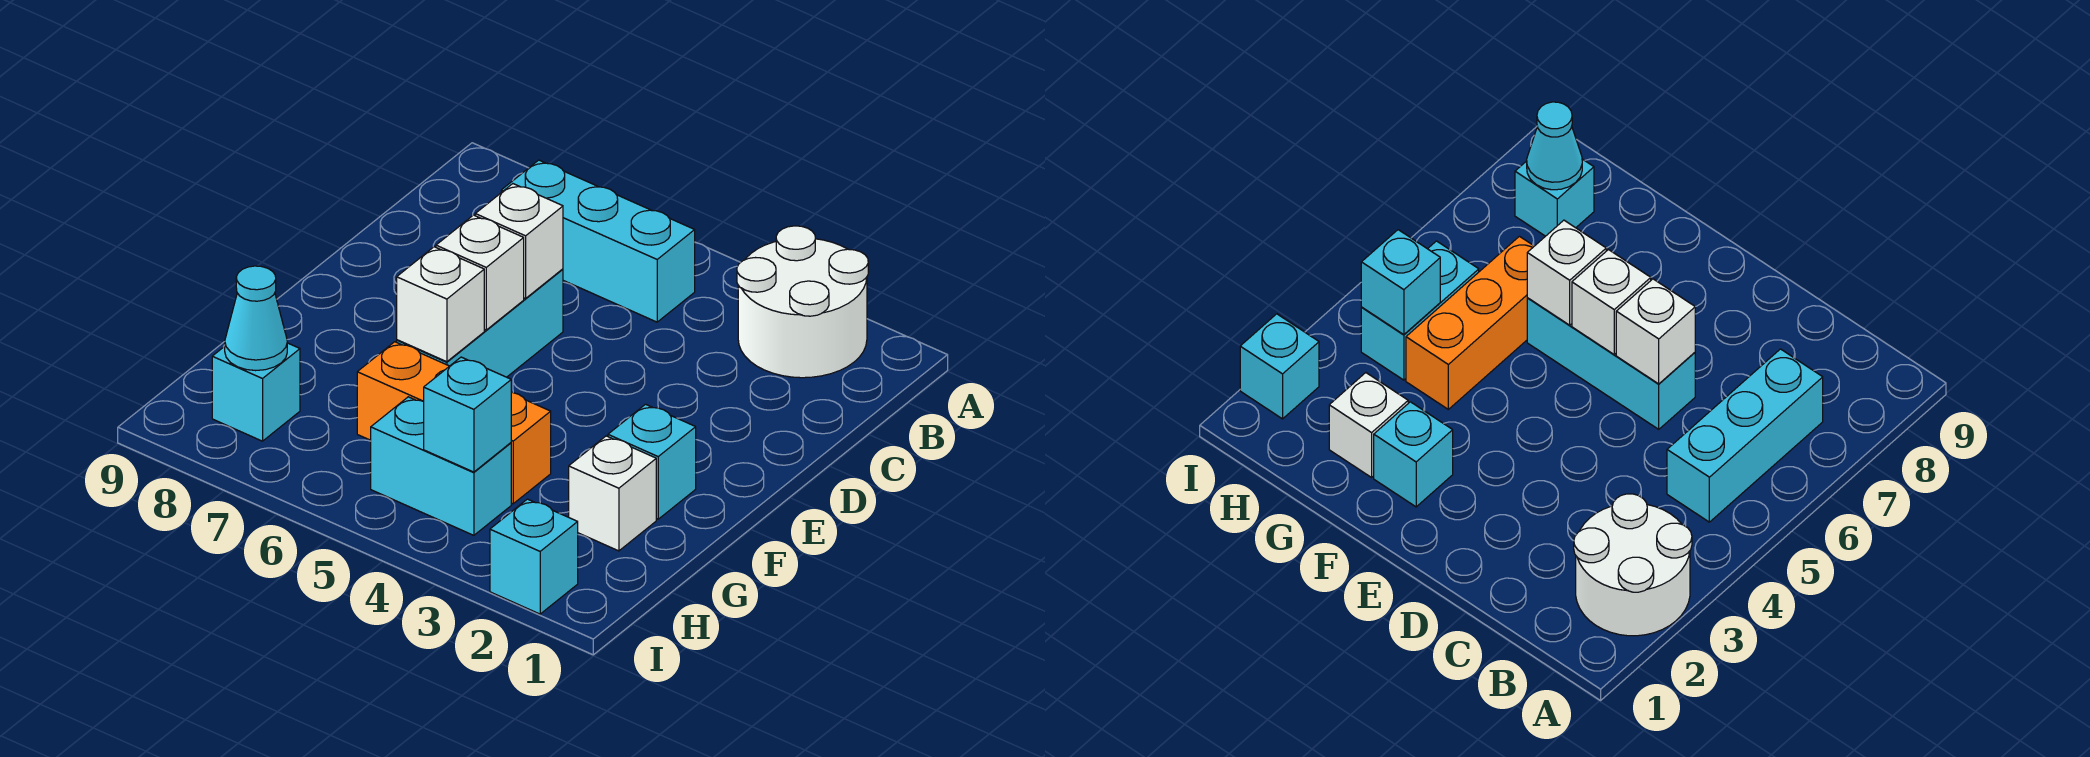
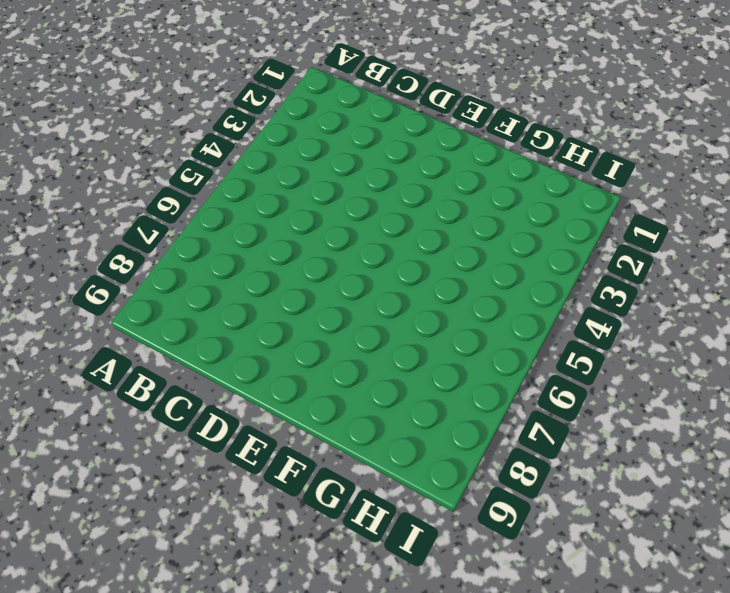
none -> white 2x2 round brick [737,226,868,378]
none -> cyan 1x3 brick [501,160,695,322]
none -> cyan 1x3 brick [397,269,563,377]

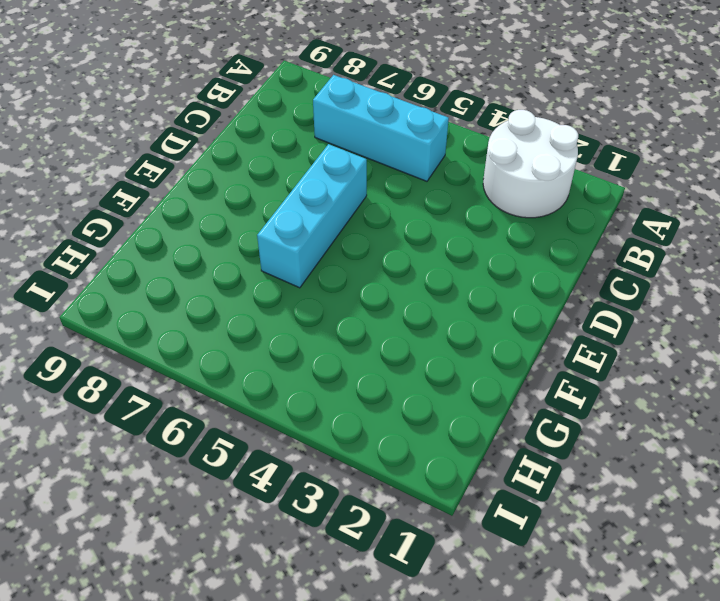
none -> cyan 1x1 brick [608,404,696,519]
none -> white 1x1 brick [569,436,656,551]
none -> orange 1x3 brick [357,342,551,504]

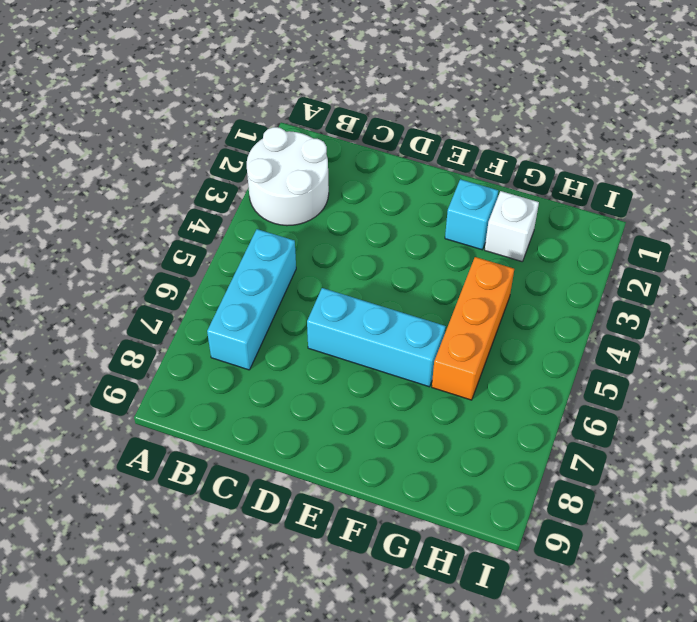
none -> cyan 1x2 brick [371,397,511,535]
none -> cyan 1x1 brick [212,343,300,441]
none -> cyan 1x1 brick [490,499,578,614]

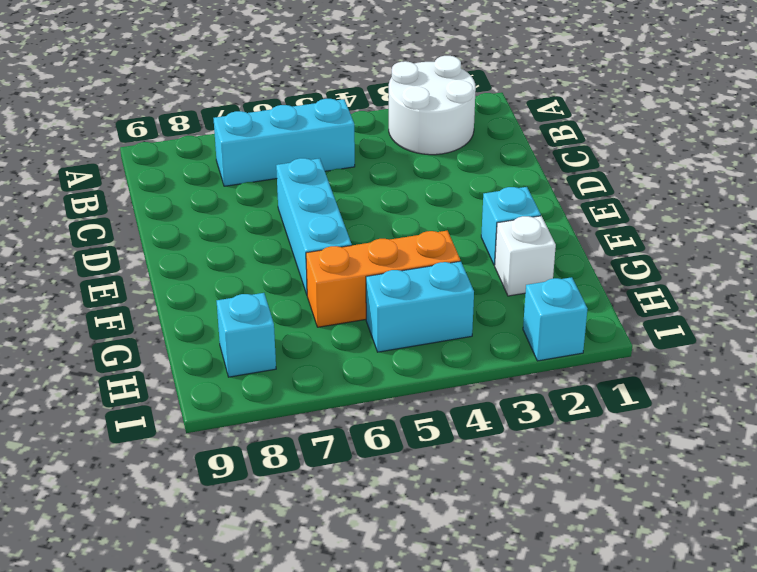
none -> white 1x1 brick [475,184,563,298]
none -> white 1x1 brick [436,215,524,330]
none -> white 1x1 brick [397,247,484,362]

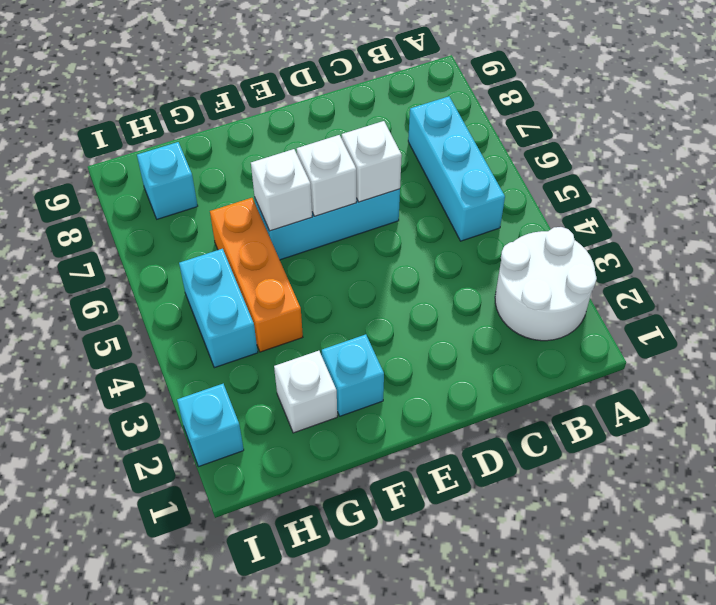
none -> cyan 1x1 brick [423,357,511,472]
none -> cyan 1x1 cone [225,266,287,371]

